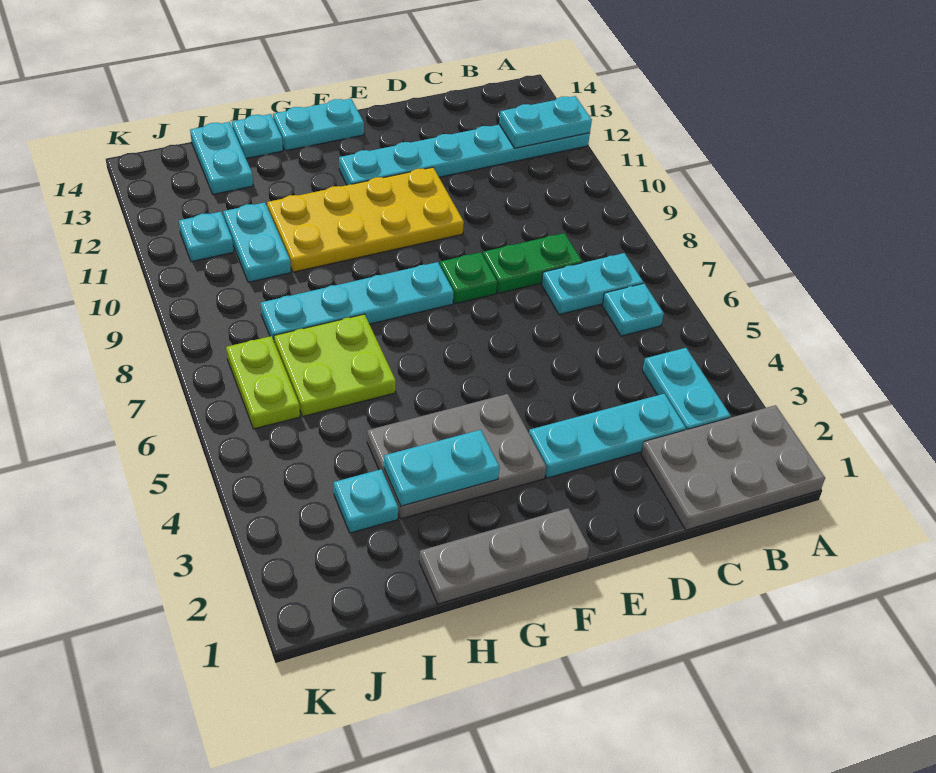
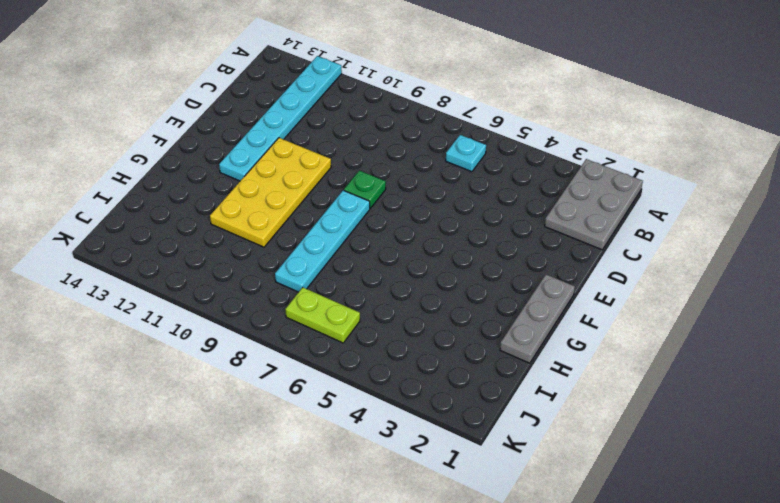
none -> cyan 1x2 plate [642,348,730,430]
none -> cyan 1x2 plate [541,253,643,315]
none -> cyan 1x3 plate [529,394,686,478]

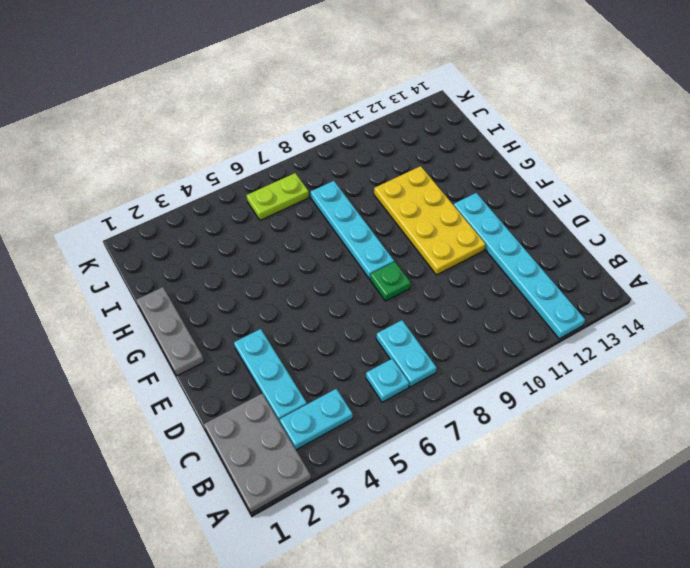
none -> green 1x2 plate [483,233,582,294]
none -> grey 2x3 plate [367,394,546,519]
none -> cyan 1x2 plate [273,99,364,151]

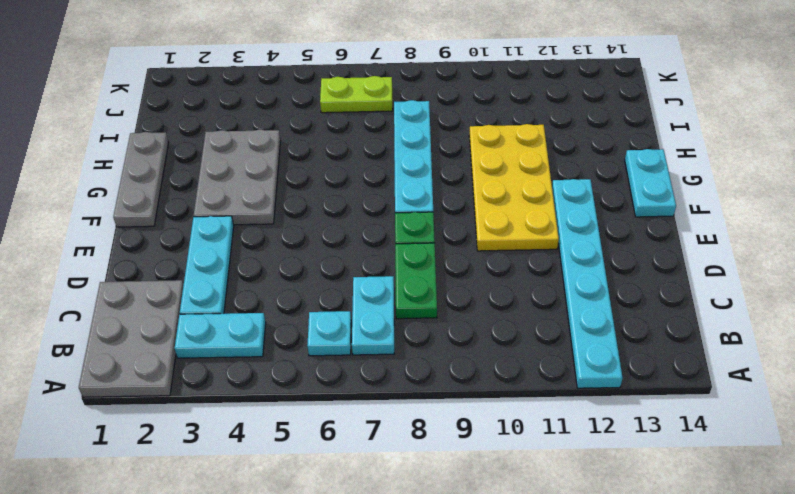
none -> lime 2x2 plate [274,314,396,416]
none -> cyan 1x1 plate [232,114,283,159]
none -> cyan 1x1 plate [334,469,398,533]

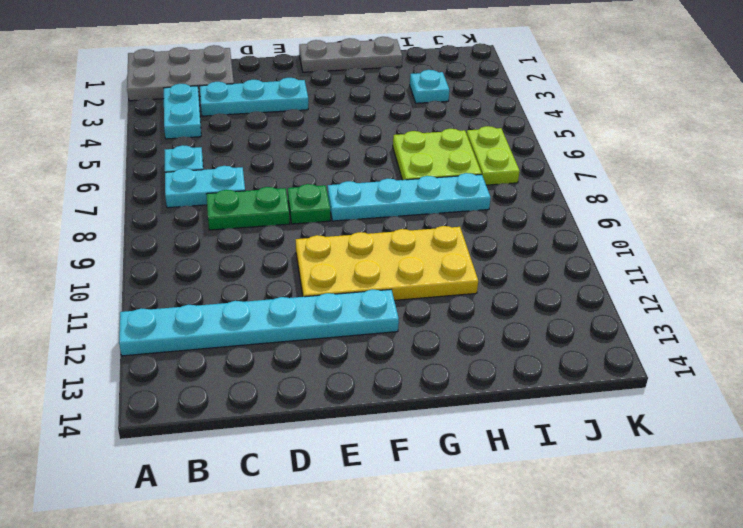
none -> grey 2x3 plate [367,394,546,519]
none -> cyan 1x2 plate [273,99,364,151]
none -> cyan 1x1 plate [232,114,283,159]

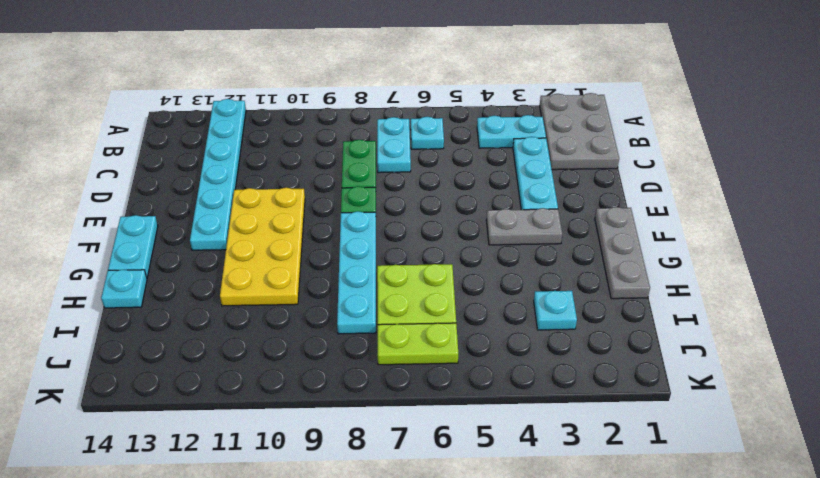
grey 1x2 plate [486,208,562,245] -> grey 2x3 plate [367,394,546,519]
none -> cyan 1x2 plate [223,202,291,282]
none -> cyan 1x2 plate [190,122,253,194]
none -> cyan 1x1 plate [179,212,234,262]

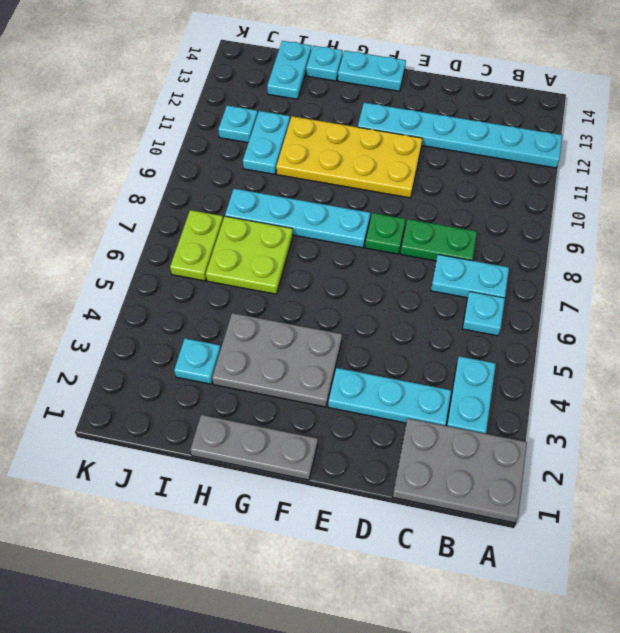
none -> cyan 1x2 plate [499,96,592,148]
none -> cyan 1x2 plate [384,430,499,506]

